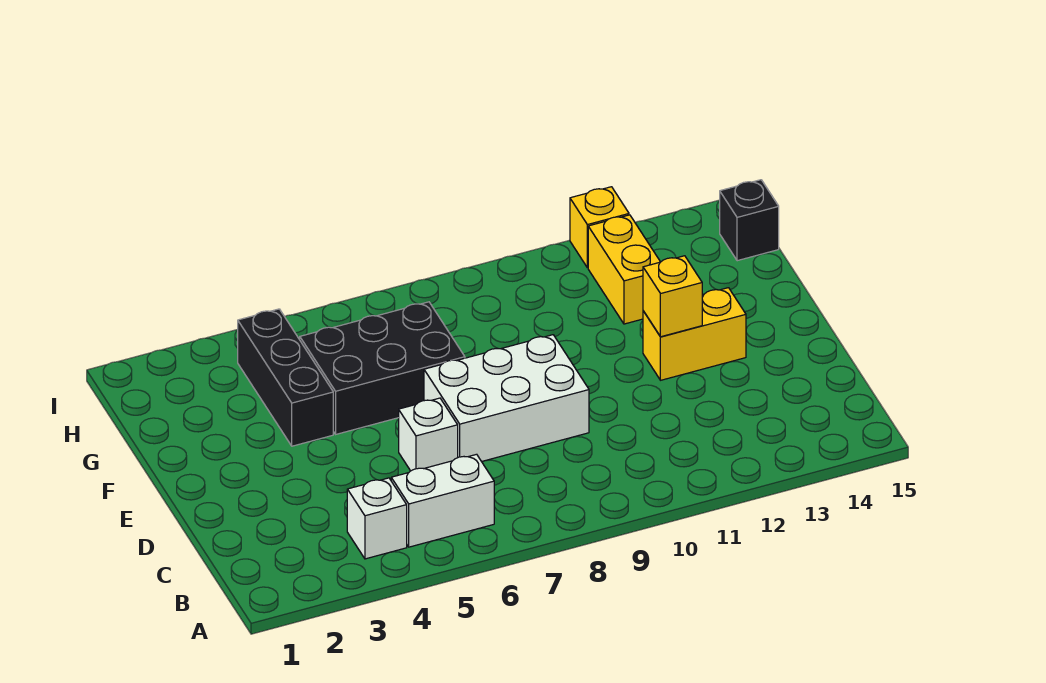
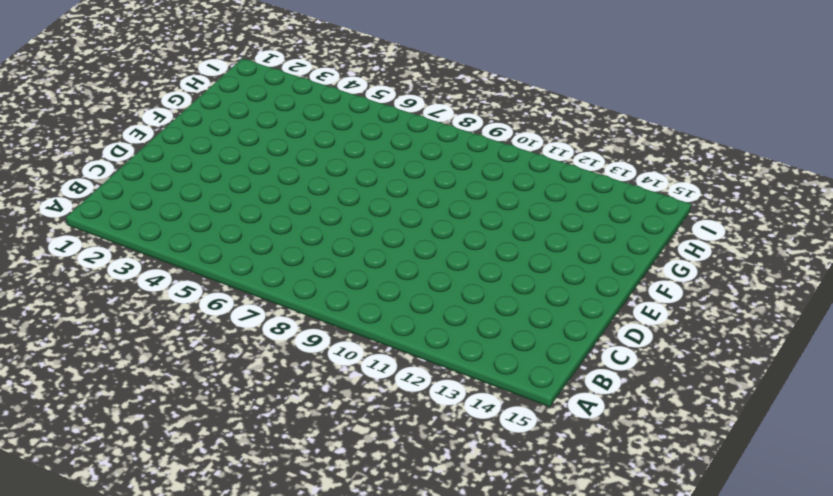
none -> white 1x1 brick [347,478,407,559]
none -> white 1x2 brick [391,454,494,547]

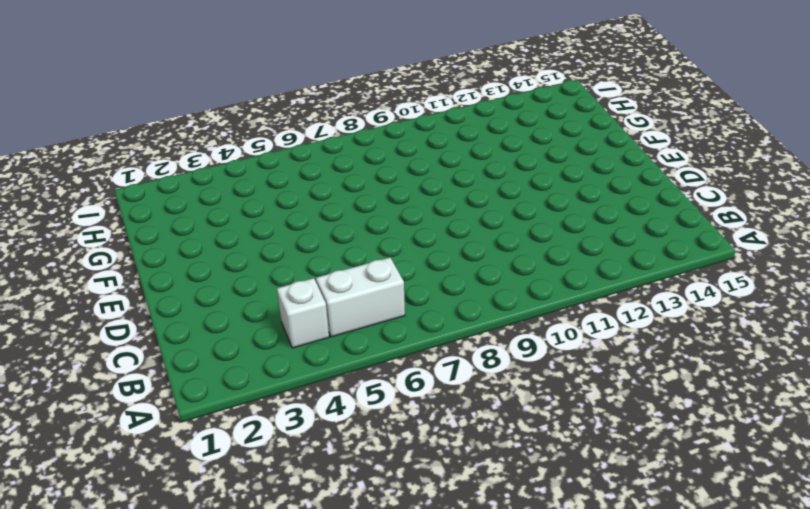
none -> white 1x1 brick [399,398,458,471]
none -> white 2x3 brick [424,335,589,462]

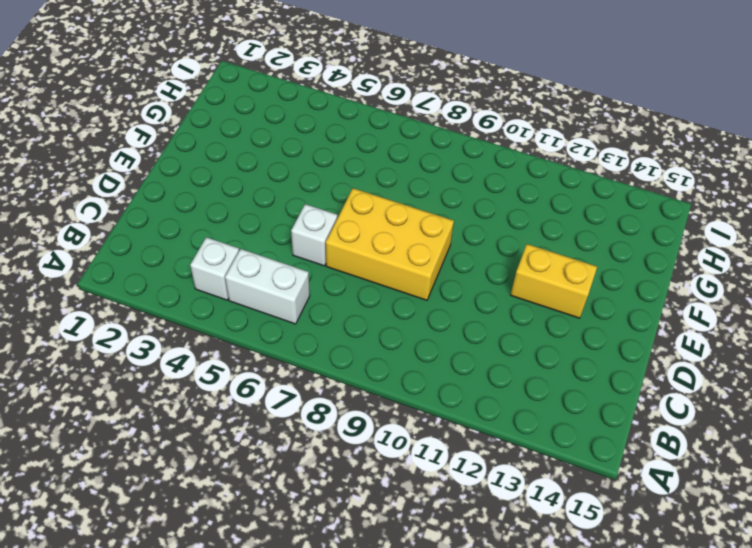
yellow 2x3 brick [326,188,454,300] -> white 2x3 brick [424,335,589,462]
none -> black 1x3 brick [238,309,333,446]
none -> black 2x3 brick [299,302,465,434]

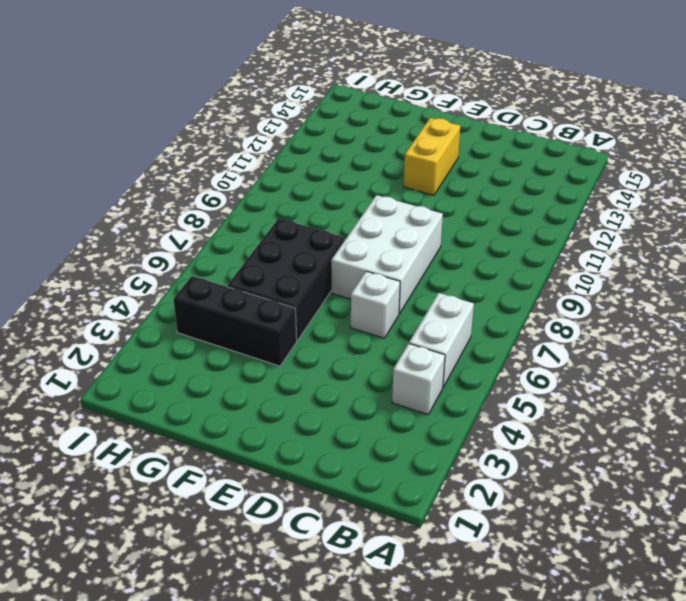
none -> yellow 1x2 brick [588,215,660,324]
none -> black 1x1 brick [720,180,779,261]

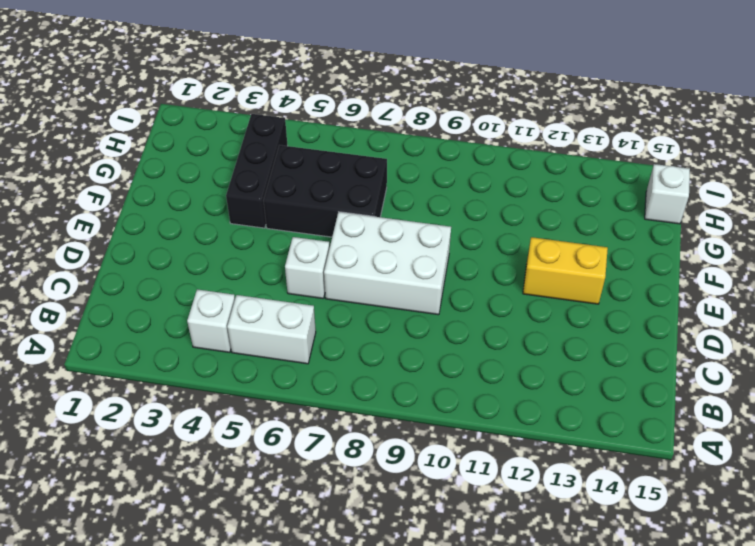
white 1x1 brick [645,164,690,224] -> black 1x1 brick [720,180,779,261]
none -> yellow 1x2 brick [588,215,660,324]
none -> yellow 1x1 brick [570,187,629,268]

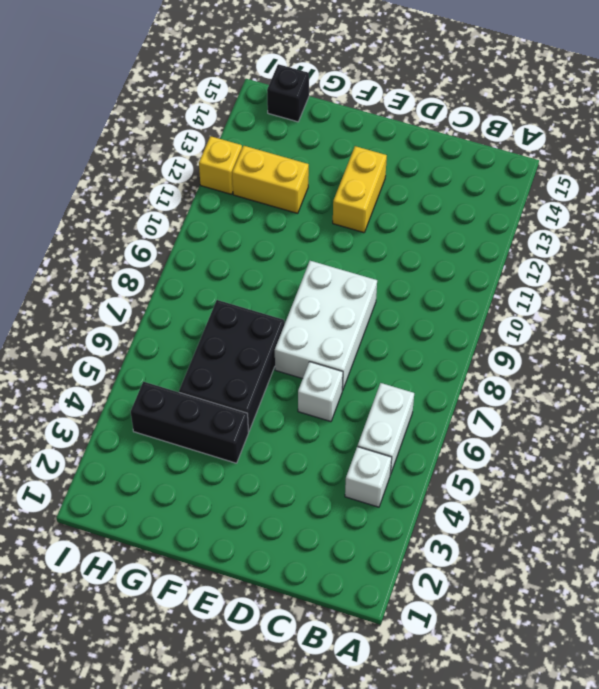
none -> yellow 1x1 brick [643,256,702,337]

